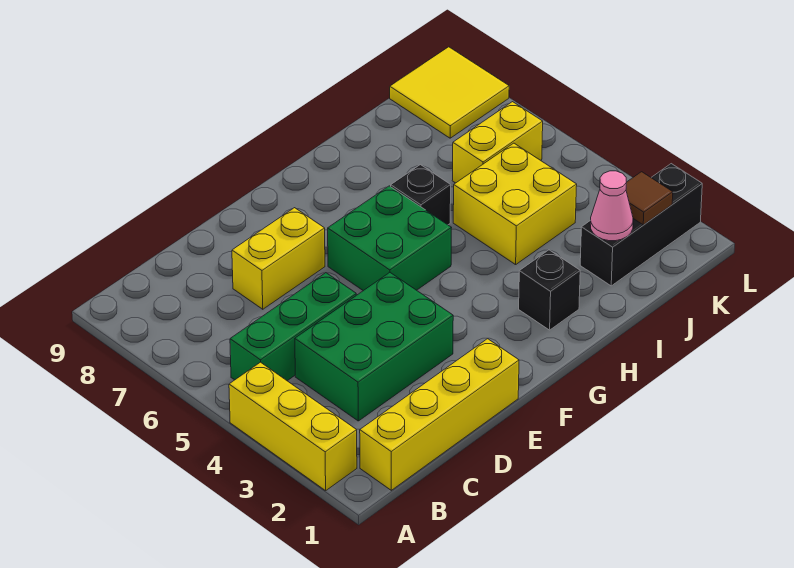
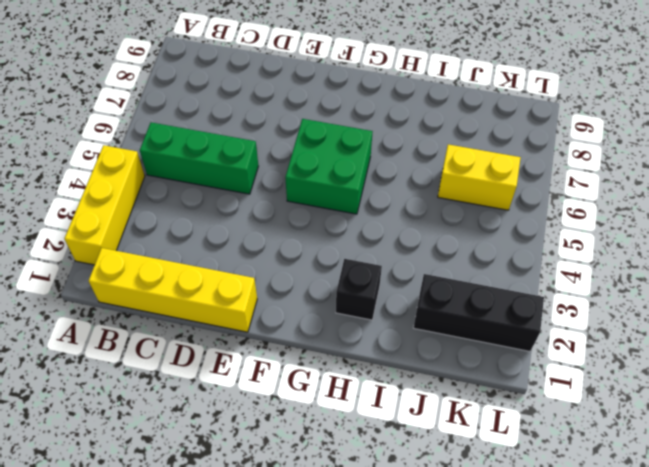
none -> green 2x3 brick [295,273,453,421]
none -> yellow 1x2 brick [232,208,325,309]
none -> black 1x1 brick [391,165,451,225]

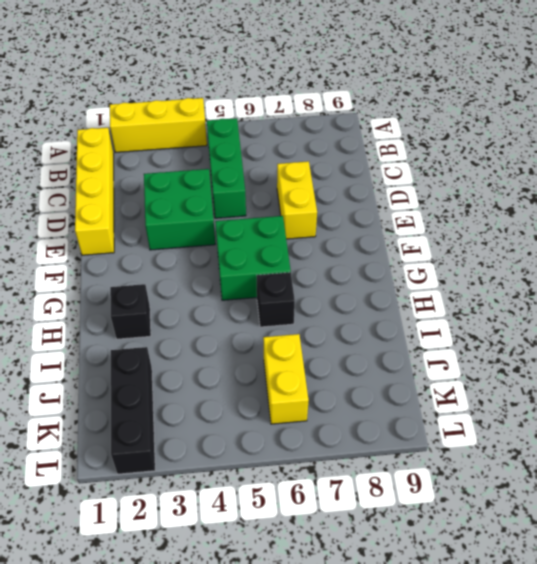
green 2x2 brick [144,169,215,250] -> green 2x3 brick [295,273,453,421]
none -> yellow 2x2 brick [453,143,577,265]
none -> yellow 2x2 tile [390,47,509,138]
none -> pink 1x1 cone [590,171,633,241]

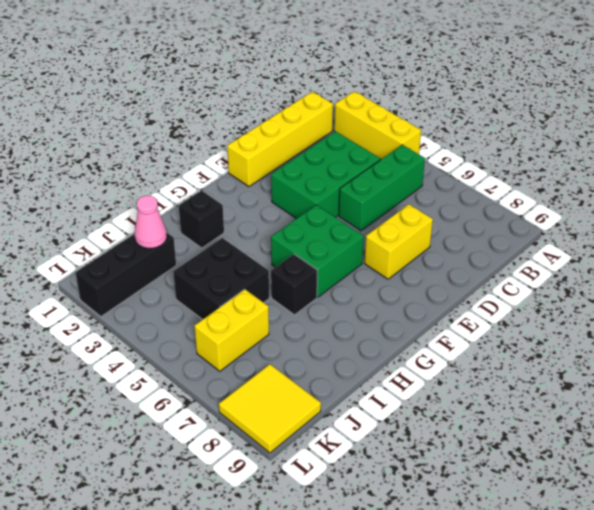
black 2x2 brick [173,238,269,320] -> yellow 2x2 brick [453,143,577,265]
none -> brown 1x1 tile [626,172,673,225]

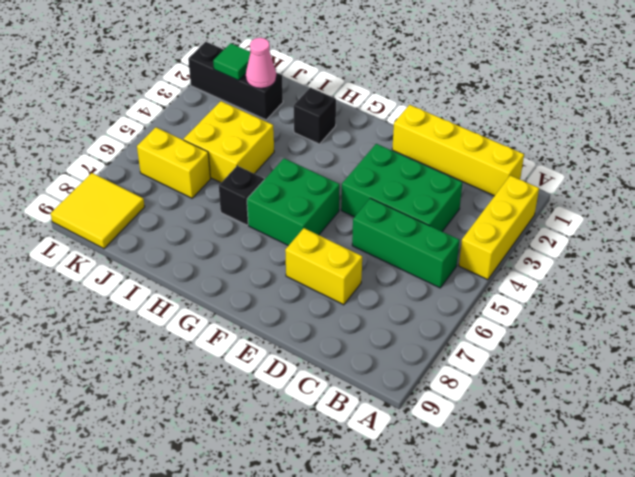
green 1x1 tile [213,43,250,80] -> brown 1x1 tile [626,172,673,225]

